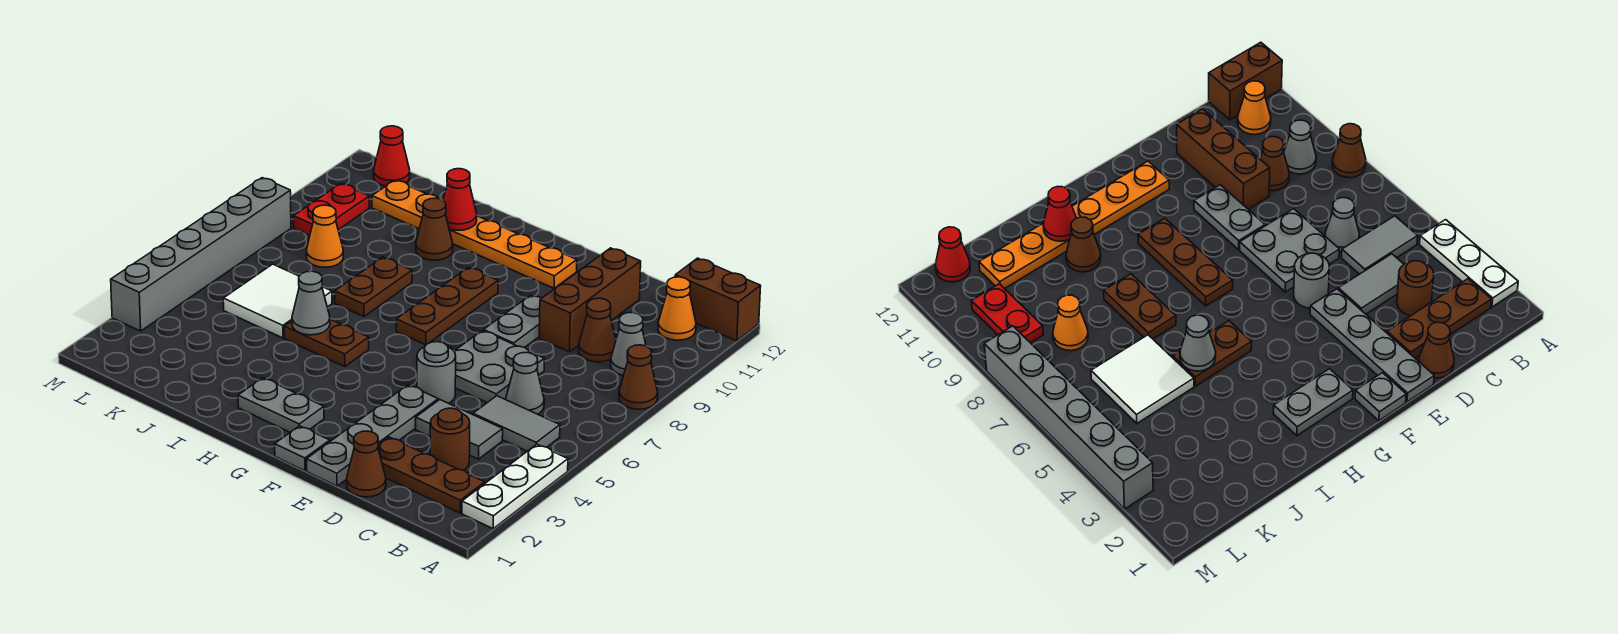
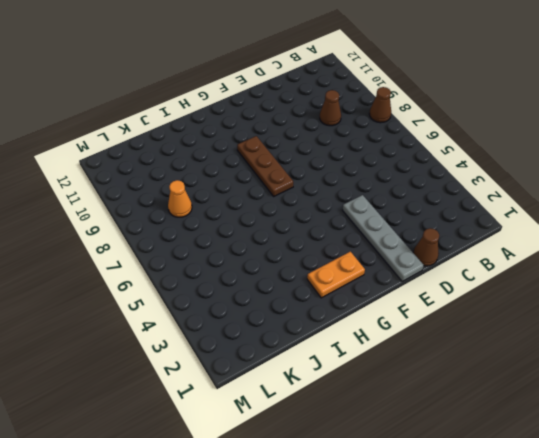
orange 1x2 plate [307,252,365,298] -> grey 1x2 plate [238,378,324,432]
none -> white 1x3 plate [462,444,568,529]
none -> brown 1x2 brick [675,258,761,341]
none -> brown 1x3 plate [378,437,485,513]
none -> grey 1x2 tile [473,396,560,451]

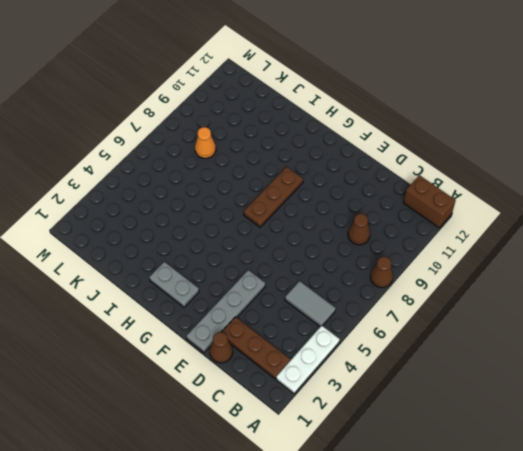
none -> grey 1x1 cone [611,313,646,376]
none -> orange 1x1 cone [658,277,696,340]
none -> brown 1x1 round brick [430,408,470,470]
none -> grey 1x2 tile [416,400,503,459]

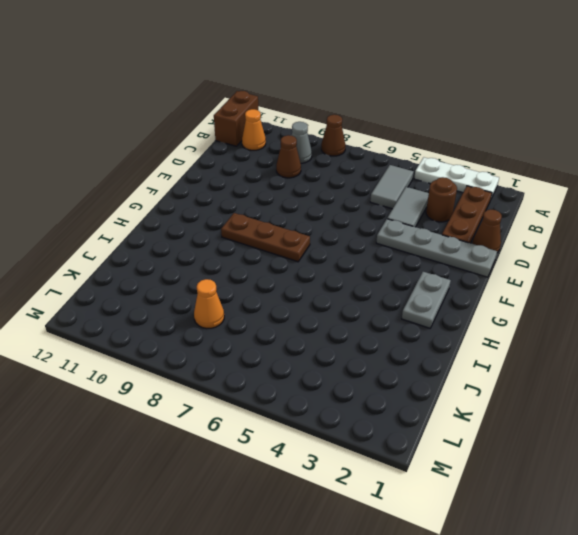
none -> grey 1x1 cone [506,352,544,414]
none -> grey 2x2 plate [454,331,544,403]
none -> brown 1x3 brick [539,248,641,352]
none -> grey 1x1 round brick [417,342,456,403]

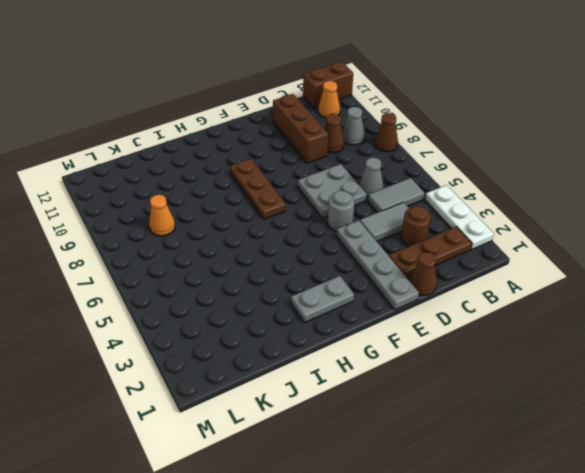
none -> grey 1x2 plate [484,295,541,348]
none -> grey 1x1 plate [275,426,330,471]
none -> orange 1x6 plate [372,180,577,288]
none -> brown 1x2 plate [284,319,369,367]

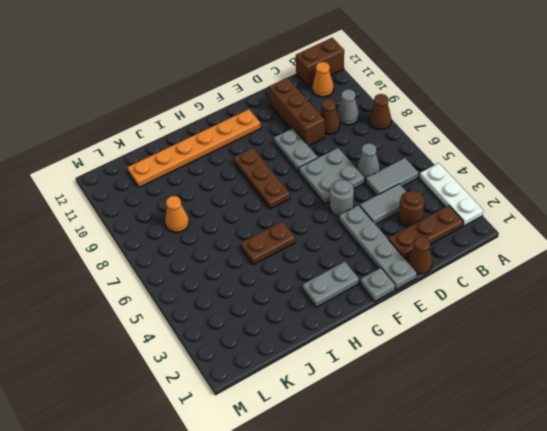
none -> brown 1x2 plate [335,257,412,317]
none -> brown 1x1 cone [416,198,453,260]
none -> white 2x2 tile [223,264,332,338]
none -> red 1x2 plate [293,184,369,235]

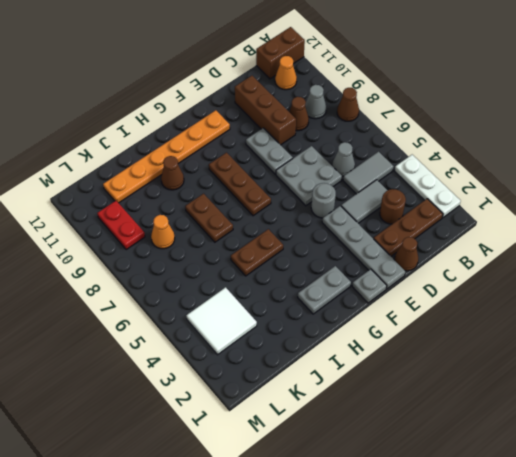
white 2x2 tile [186,287,257,355] -> white 2x2 tile moved to [223,264,332,338]
none -> red 1x1 cone [374,126,410,186]
none -> grey 1x6 brick [111,178,291,331]
none -> grey 1x1 cone [292,271,330,335]
none -> red 1x1 cone [443,169,477,230]

